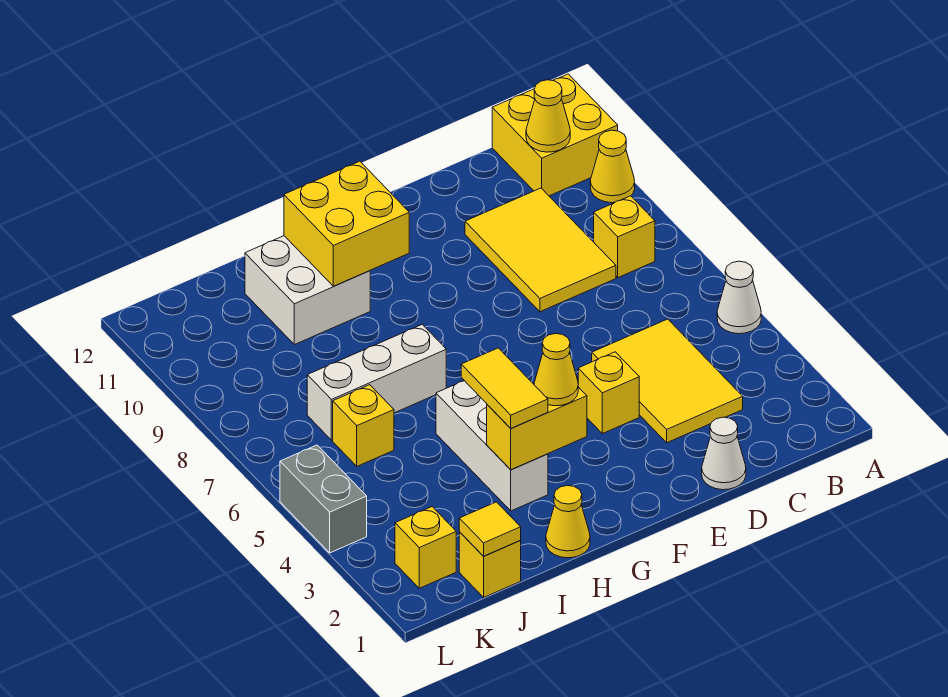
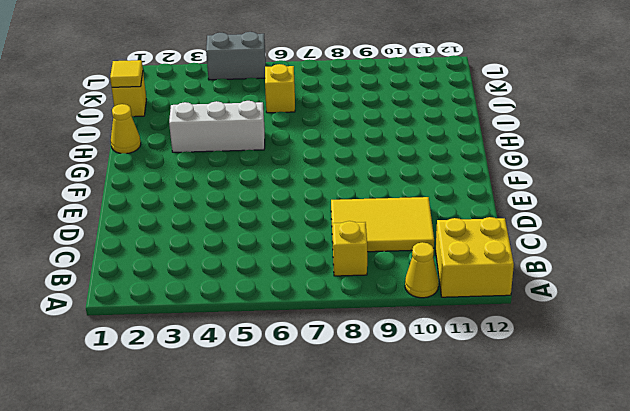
none -> white 1x1 cone [717,261,761,334]
none -> yellow 2x3 tile [592,319,743,443]
none -> white 1x1 cone [702,417,746,490]

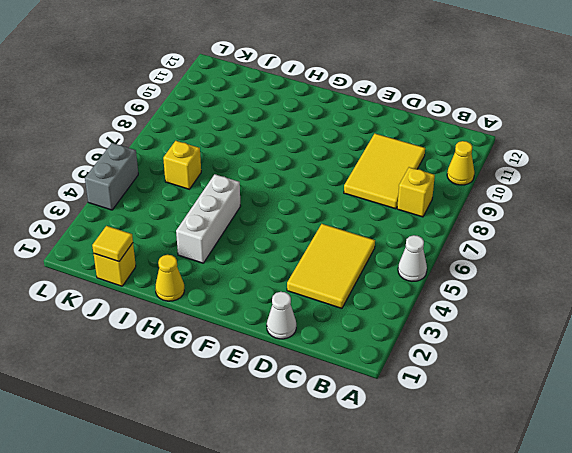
none -> yellow 2x2 brick [492,74,618,196]
none -> yellow 1x1 brick [578,352,639,434]
none -> white 1x3 brick [307,324,446,440]

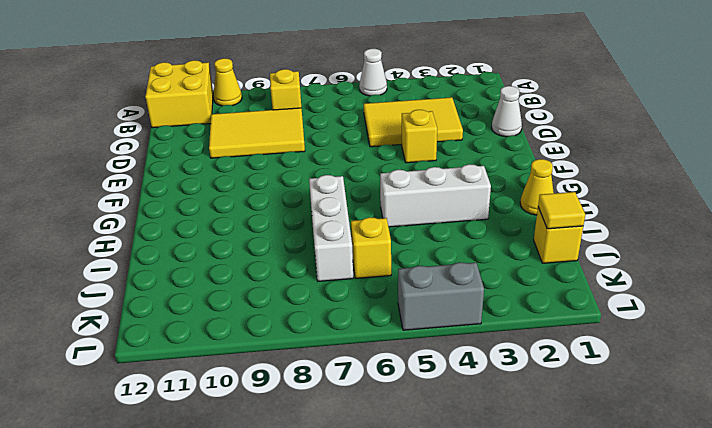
none -> white 2x2 brick [245,236,370,345]
none -> yellow 1x1 brick [395,507,456,588]
none -> yellow 1x1 cone [526,80,570,152]

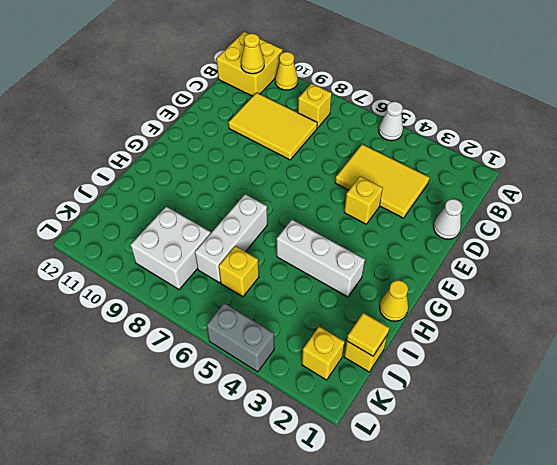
white 2x2 brick [131,207,211,290] -> white 2x2 brick moved to [245,236,370,345]
none -> yellow 1x2 brick [487,387,587,470]
none -> yellow 2x2 brick [284,161,409,286]
none -> yellow 1x1 cone [534,334,578,406]

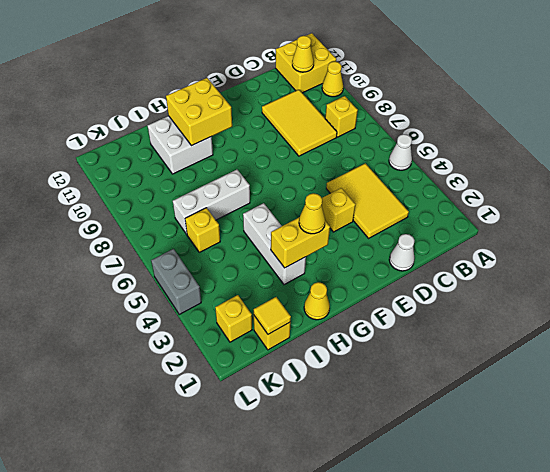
none -> yellow 1x2 tile [461,348,548,428]

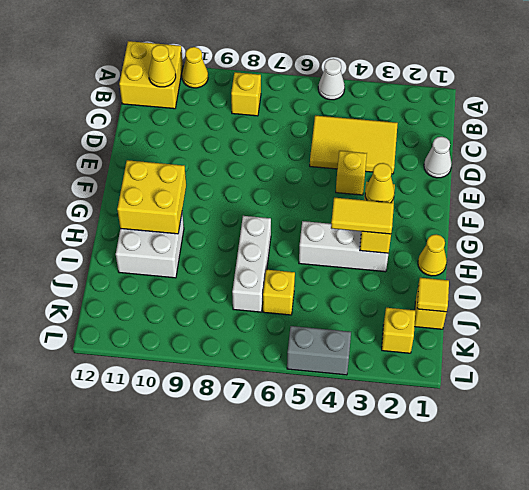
none -> yellow 2x3 tile [465,188,616,312]

